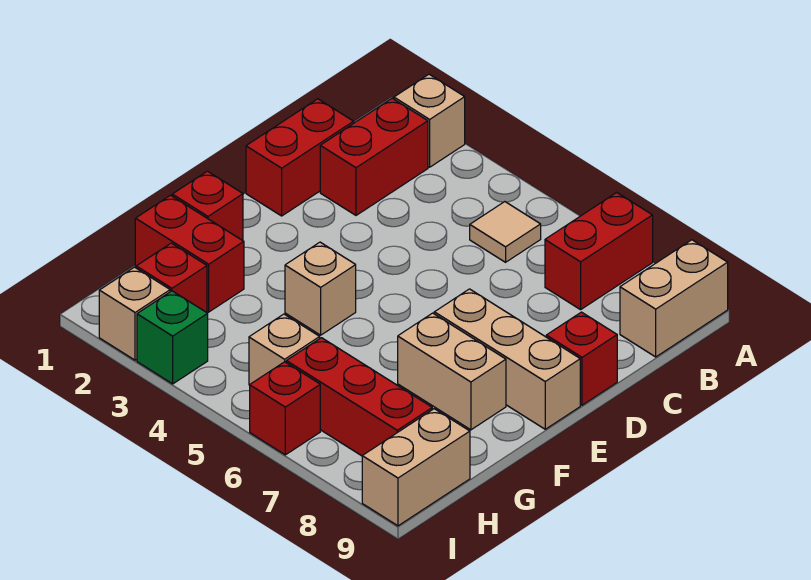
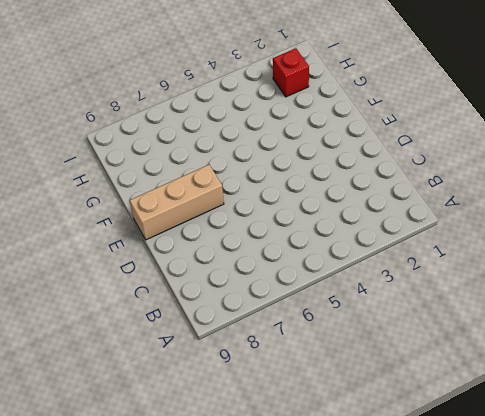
none -> tan 1x1 brick [394,74,465,167]
none -> red 1x2 brick [545,193,653,310]
none -> tan 1x2 brick [620,240,728,357]

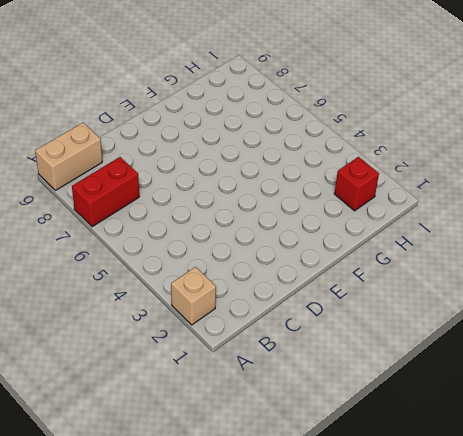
none -> red 1x2 brick [320,98,428,215]
none -> tan 1x1 tile [470,202,541,262]
none -> red 1x2 brick [246,99,354,216]

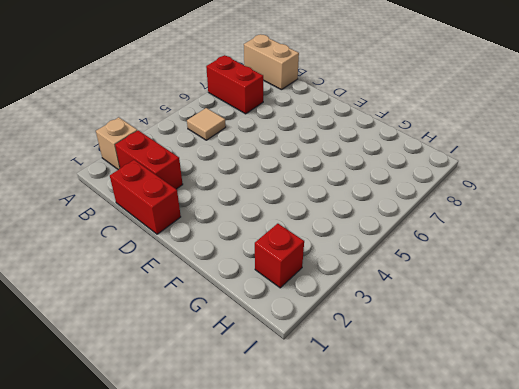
none -> red 1x1 brick [546,312,617,405]
none -> tan 1x3 brick [434,289,580,429]
none -> red 1x1 brick [172,171,243,241]

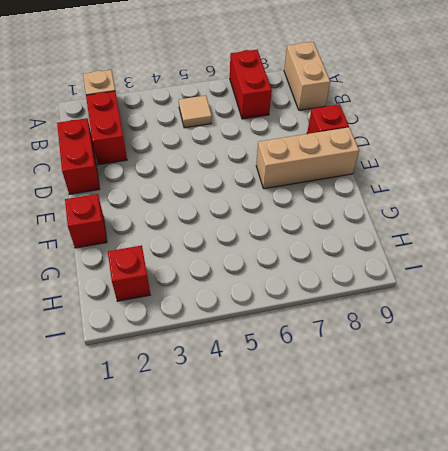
none -> tan 1x1 brick [285,242,356,335]
none -> tan 1x2 brick [398,313,506,430]
none -> red 1x2 brick [135,195,244,312]

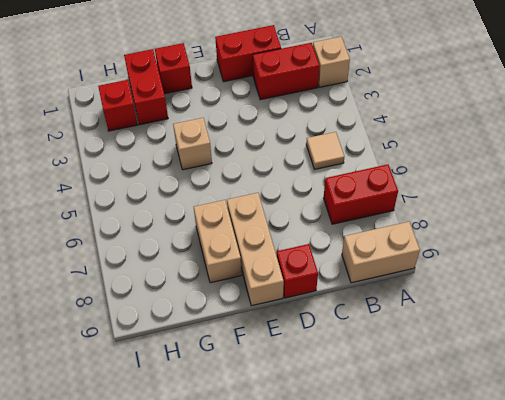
none -> tan 1x1 brick [249,314,320,385]
none -> red 1x3 brick [286,338,432,456]
none -> tan 1x2 brick [362,409,470,526]

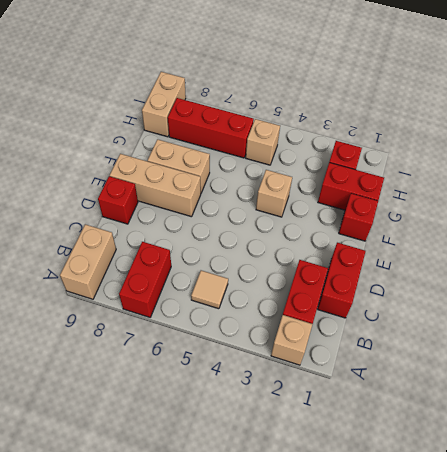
none -> tan 1x1 brick [99,267,170,360]
none -> green 1x1 brick [137,291,208,384]
none -> red 1x1 brick [250,362,320,455]

